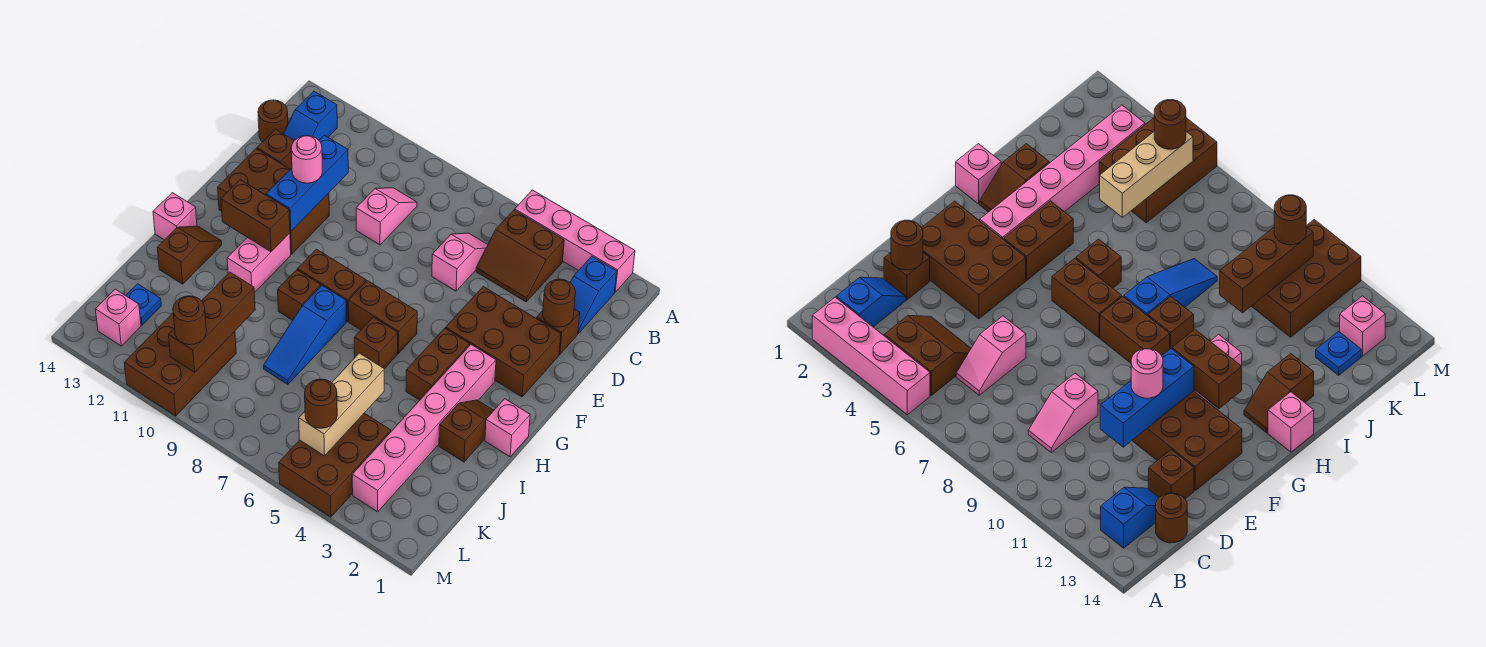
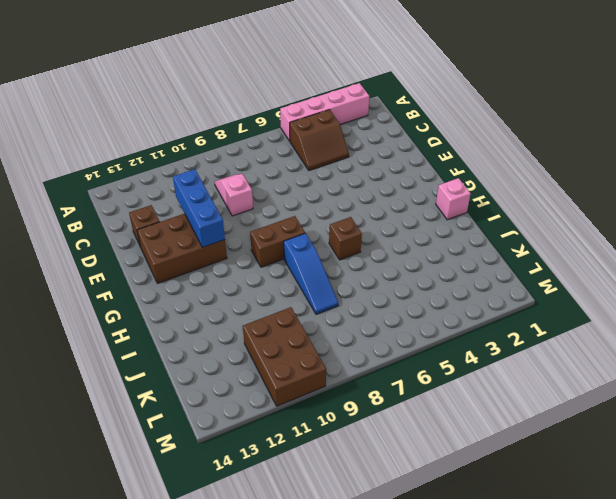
none -> blue 1x2 slope [570,256,617,334]
none -> blue 1x2 slope [284,91,337,140]
none -> pink 1x2 slope [432,233,488,291]
none -> brown 1x1 round brick [258,100,288,142]

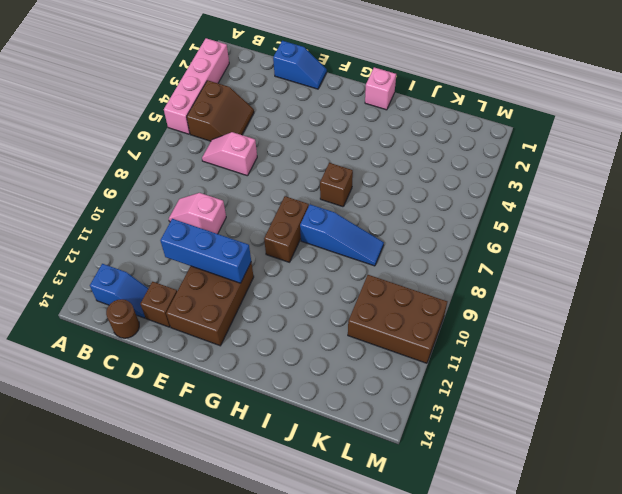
blue 1x2 slope [273,41,327,89] -> blue 1x2 slope moved to [570,256,617,334]
none -> brown 1x1 brick [536,309,580,354]
none -> brown 2x3 brick [446,287,561,397]
none -> pink 1x6 brick [352,345,496,512]
none -> brown 1x2 brick [406,328,470,400]

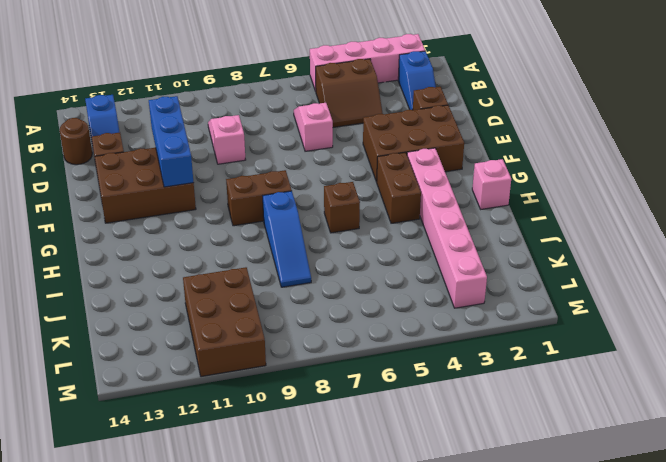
none -> brown 1x2 brick [348,281,417,353]
none -> pink 1x2 brick [227,233,291,293]
none -> brown 1x2 slope [439,400,494,462]
none -> brown 1x1 brick [278,270,321,320]

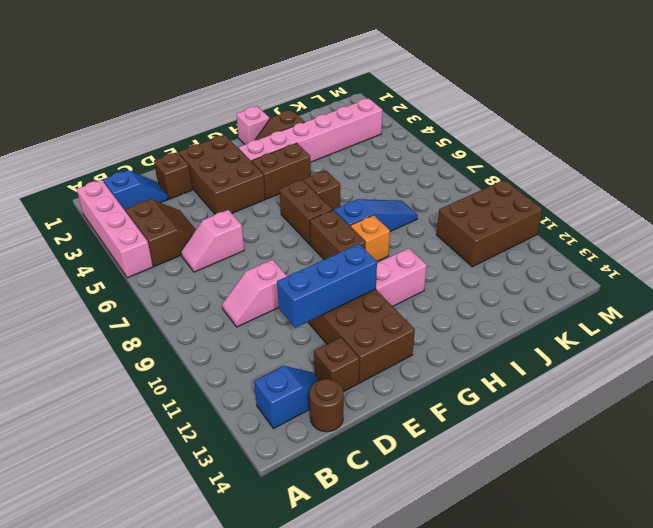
orange 1x1 brick [351,215,390,261] -> brown 1x1 brick [278,270,321,320]
none -> brown 1x2 slope [157,226,222,284]
none -> pink 1x1 brick [153,193,197,240]
none -> brown 2x3 brick [279,413,391,517]
none -> blue 1x1 plate [126,284,161,325]

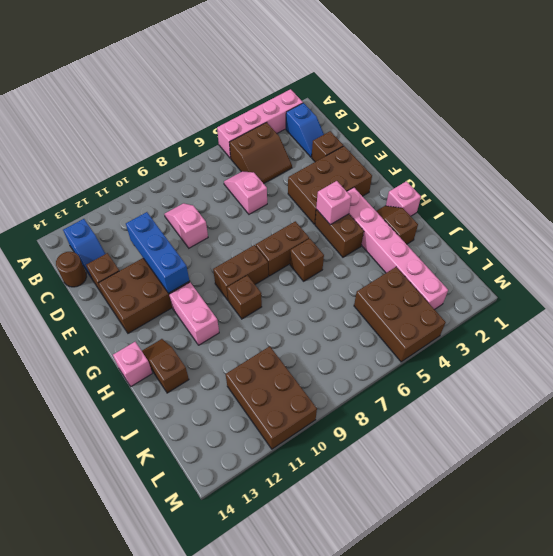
pink 1x1 brick [316,181,351,225] -> pink 1x1 brick moved to [95,289,141,346]
none -> blue 1x3 slope [264,286,346,384]
none -> blue 1x1 plate [126,284,161,325]
none -> brown 1x1 round brick [543,279,576,327]
none -> brown 1x2 brick [221,180,290,252]

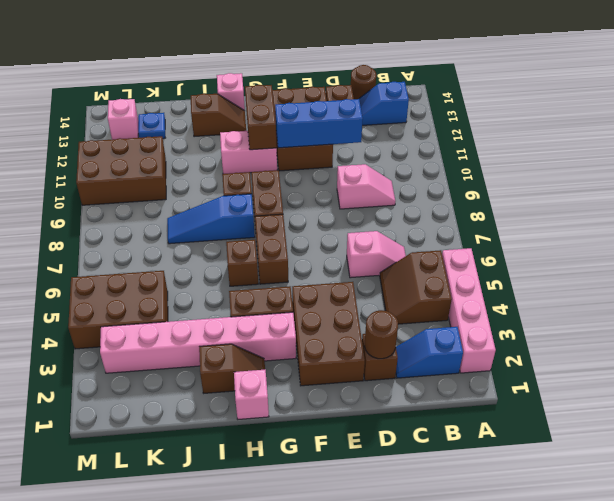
none -> tan 1x3 brick [299,353,384,456]
none -> brown 1x3 brick [169,272,255,372]
none -> pink 1x1 round brick [291,136,322,183]
none -> brown 1x1 round brick [305,379,337,428]

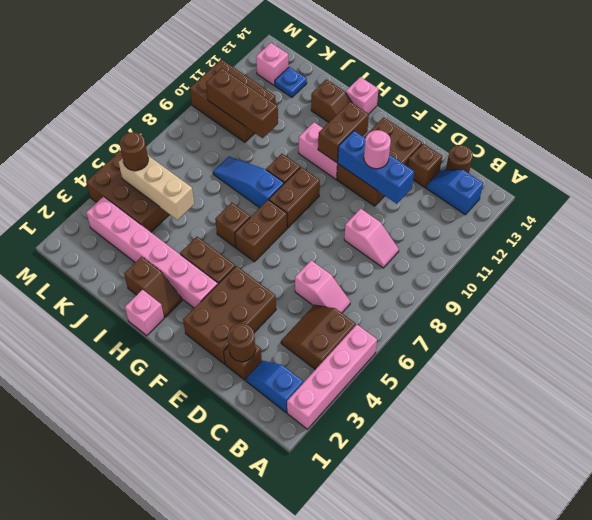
none -> brown 1x1 round brick [173,296,206,345]

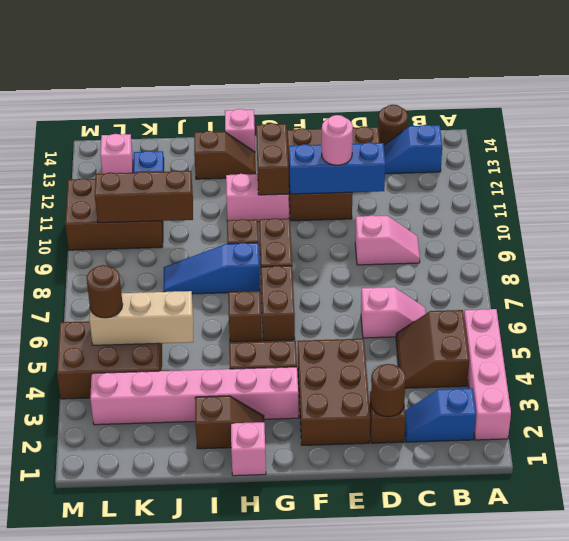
none -> brown 1x1 round brick [173,296,206,345]

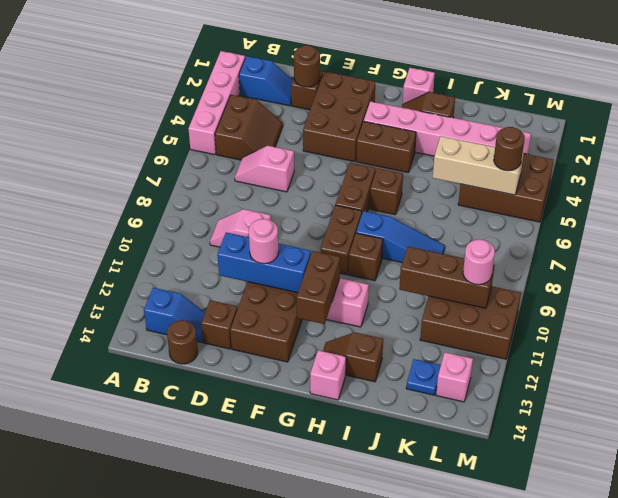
pink 1x1 round brick [463,239,495,285] -> brown 1x1 round brick [173,296,206,345]

